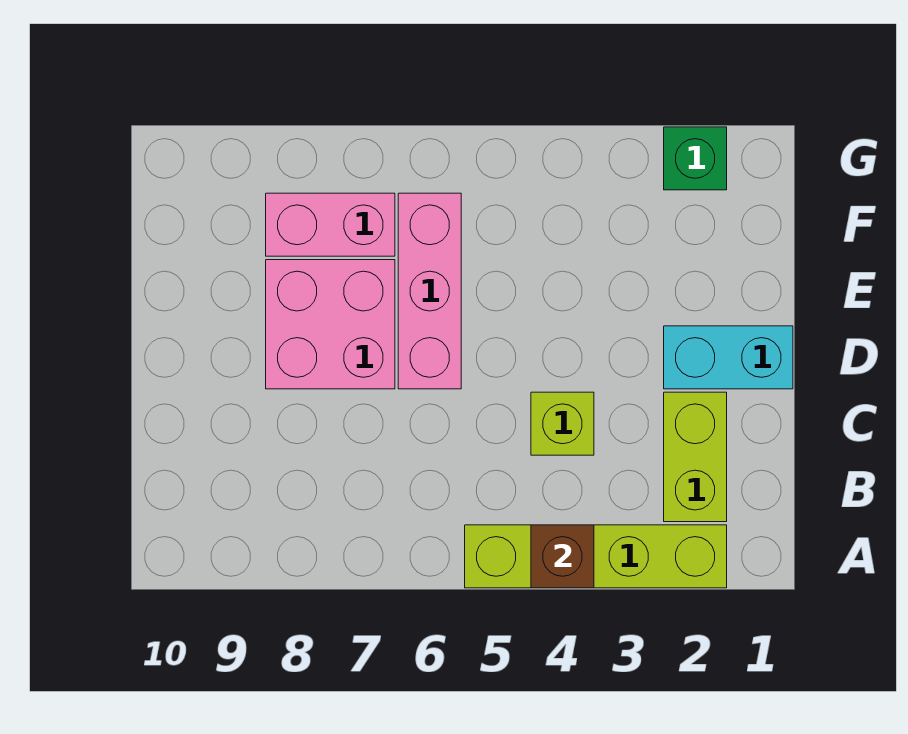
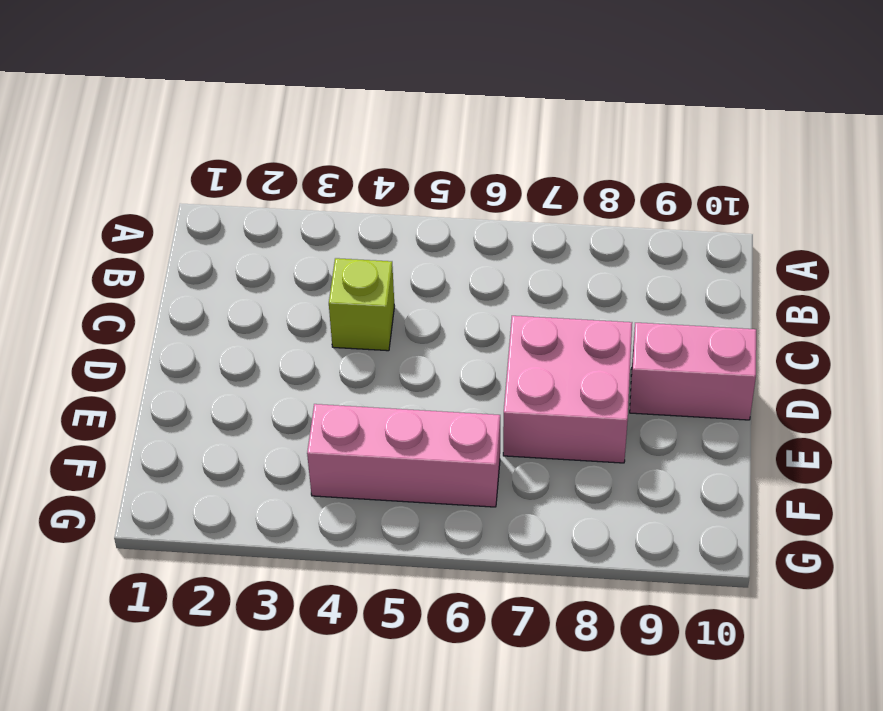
pink 1x2 brick [630,323,756,420] -> pink 1x2 brick moved to [266,193,395,256]
pink 1x3 brick [307,404,500,507] -> pink 1x3 brick turned to [398,193,461,389]
none -> lime 1x4 brick [465,525,727,588]
none -> lime 1x2 brick [664,392,727,522]

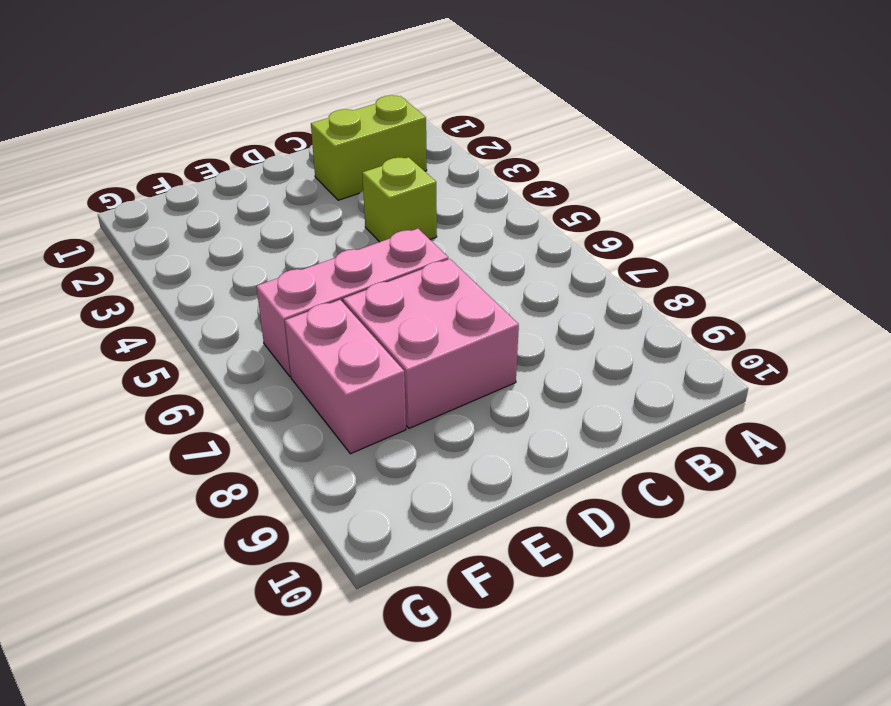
none -> lime 1x4 brick [465,525,727,588]
none -> cyan 1x2 brick [664,326,793,389]

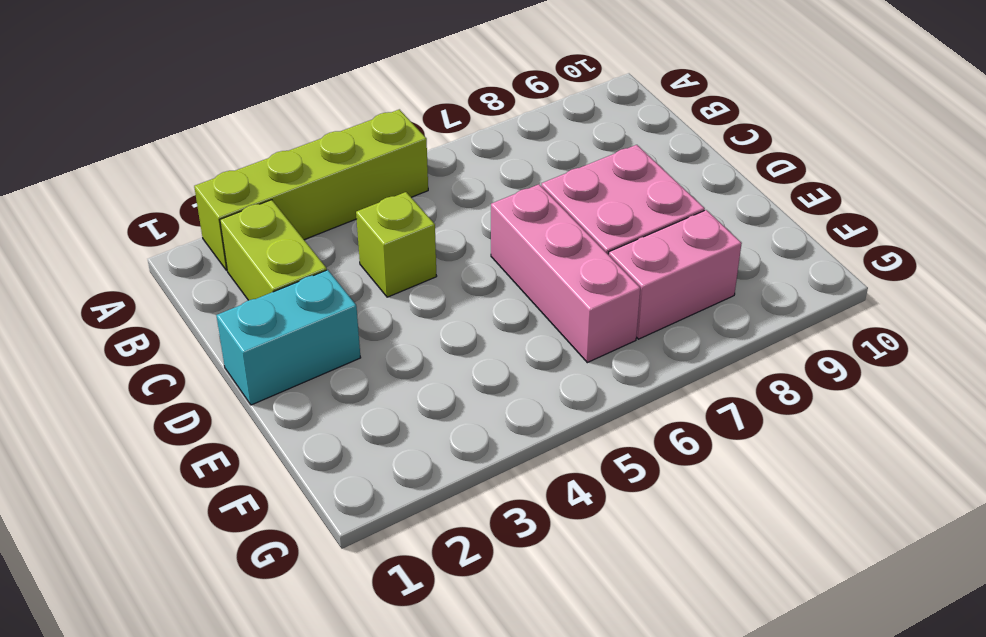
none -> green 1x1 brick [664,127,727,190]
none -> brown 1x1 brick [531,525,594,588]

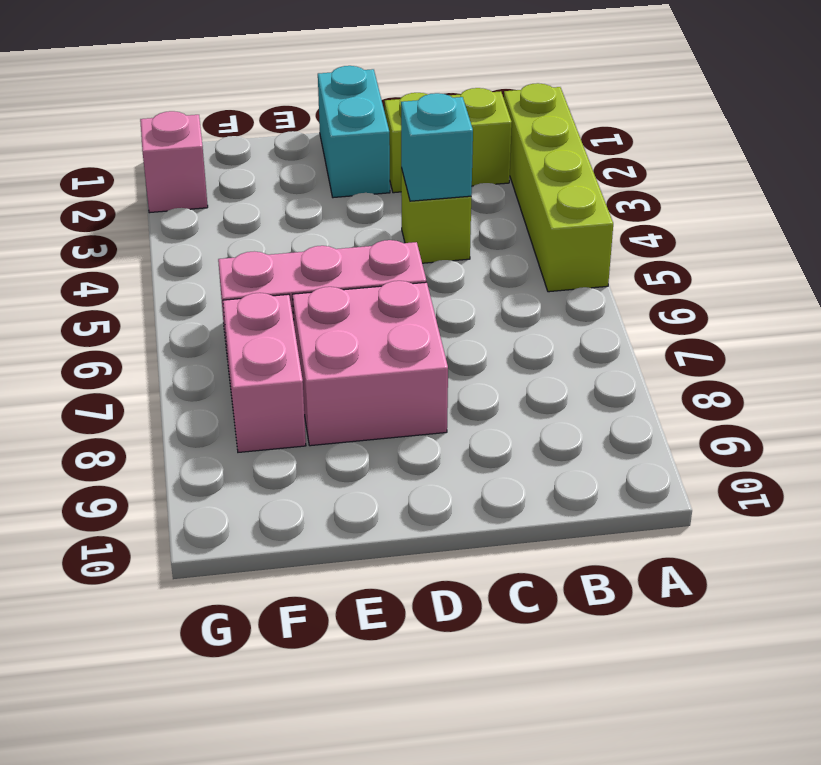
cyan 1x1 brick [401,93,473,201] -> none
pink 1x1 brick [140,111,208,213] -> green 1x1 brick [664,127,727,190]
none -> brown 1x1 brick [531,525,594,588]

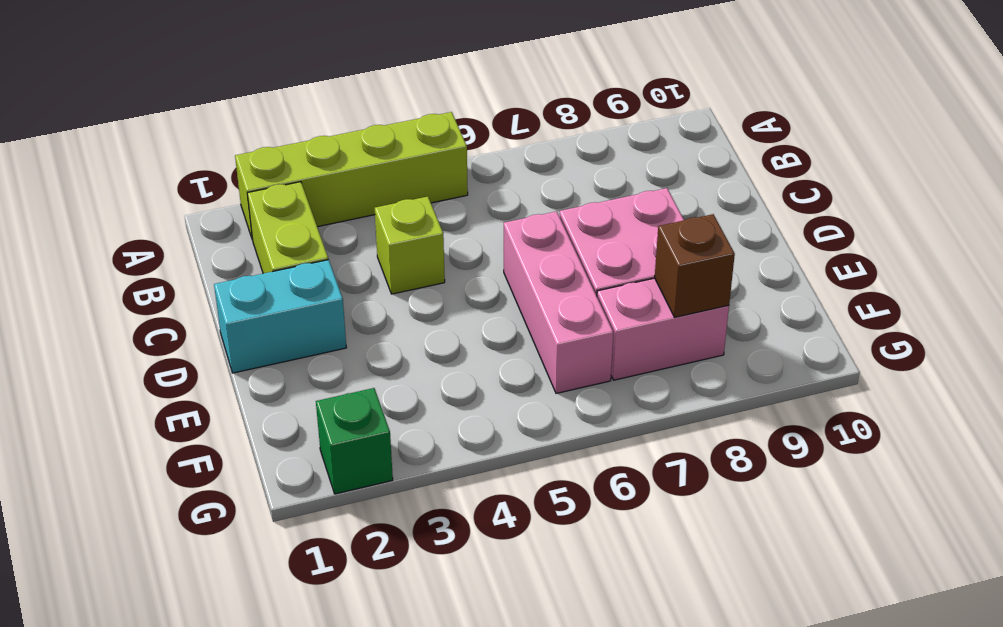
brown 1x1 brick [655,214,735,317] -> brown 1x1 brick moved to [531,525,594,588]

